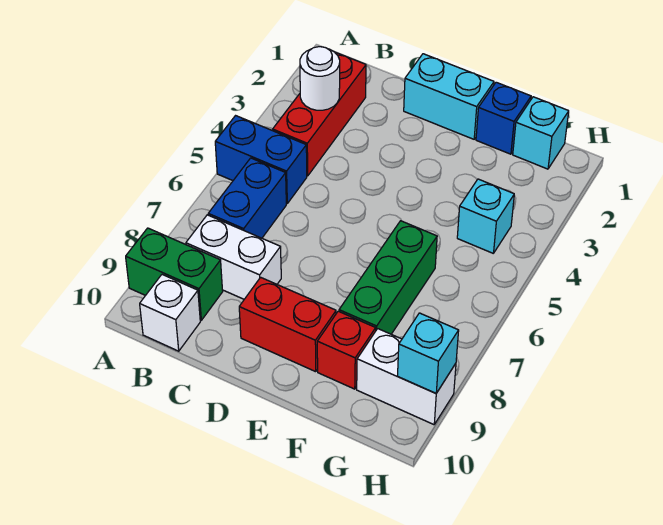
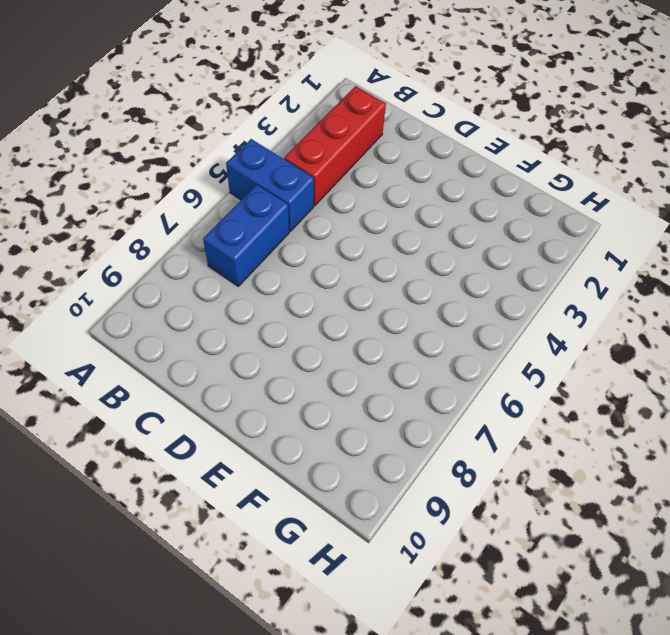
none -> green 1x2 brick [126,228,223,320]
none -> white 1x2 brick [186,215,281,299]
none -> white 1x1 brick [140,275,200,351]

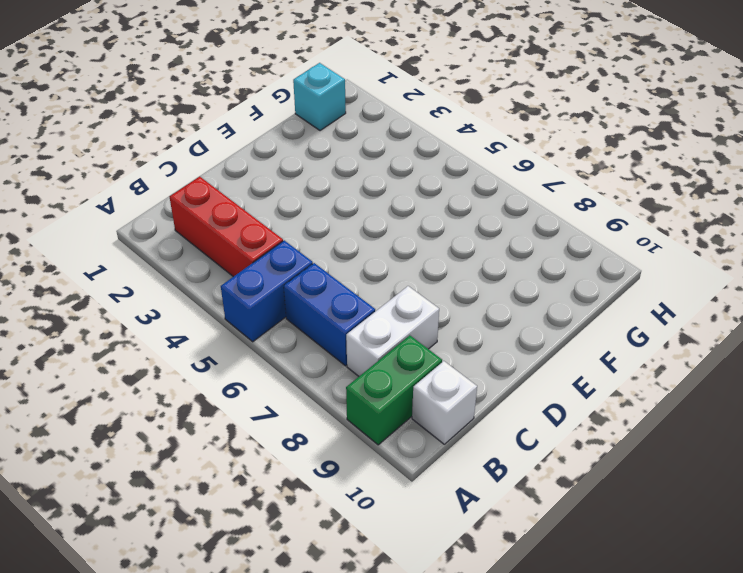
none -> cyan 1x2 brick [404,54,494,139]
none -> red 1x2 brick [239,277,336,372]
none -> blue 1x1 brick [476,82,531,154]

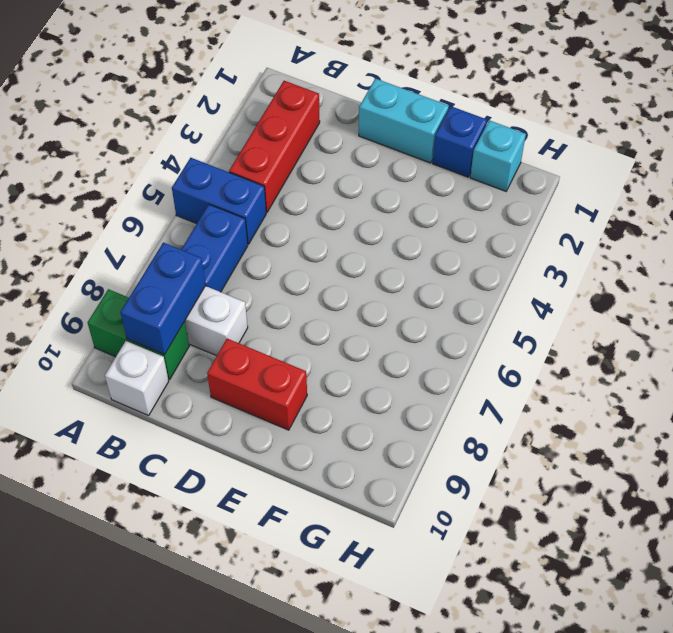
blue 1x2 brick [120,243,205,355] -> none
none -> green 1x3 brick [339,221,437,334]
none -> red 1x1 brick [317,311,376,389]
none -> cyan 1x1 brick [457,179,514,253]

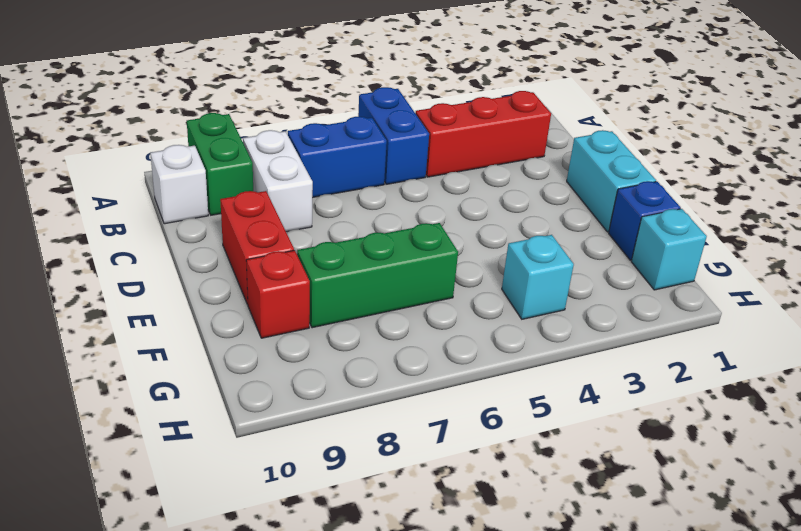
none -> white 1x2 brick [357,329,456,425]
none -> white 1x1 round brick [300,47,340,110]
none -> cyan 1x1 brick [398,313,459,393]

